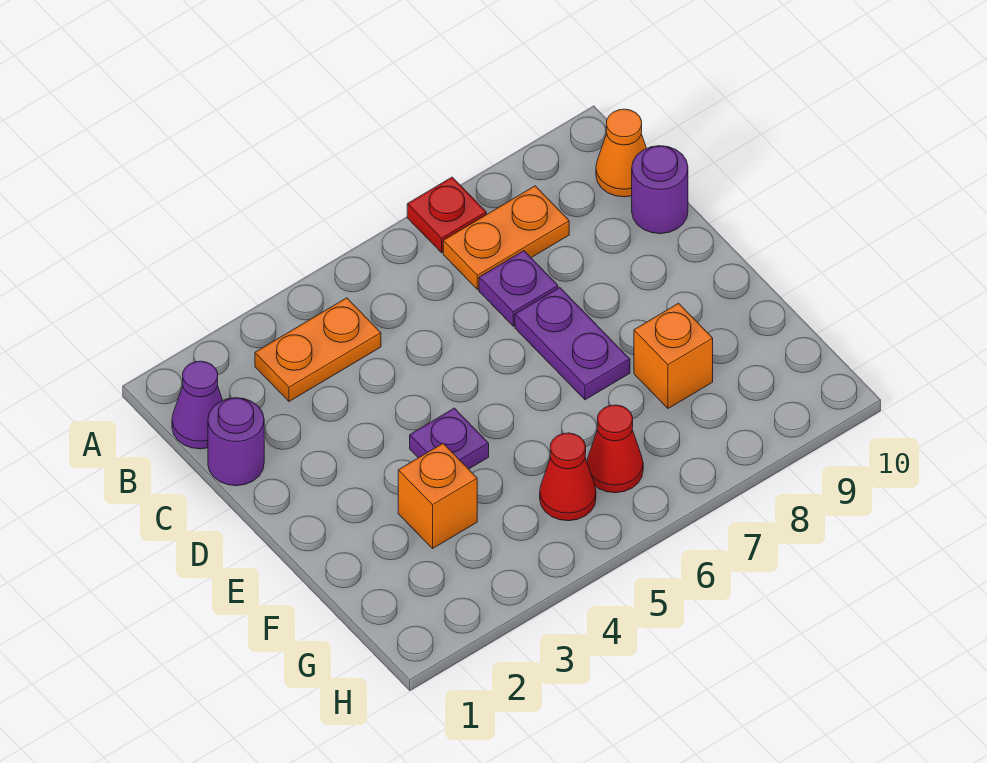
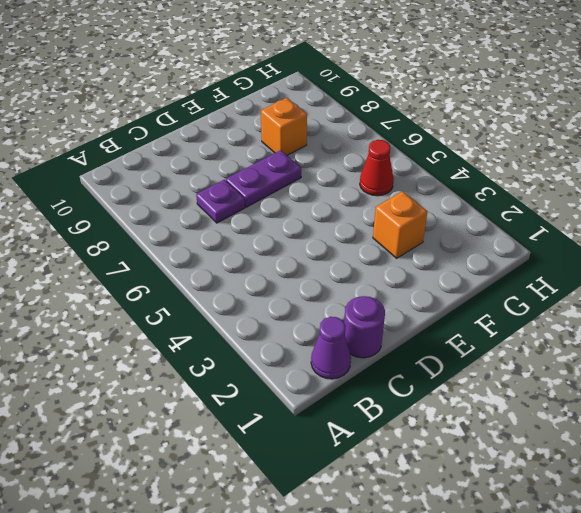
none -> red 1x1 plate [407,177,486,253]
none -> orange 1x2 plate [255,298,381,401]
none -> orange 1x2 plate [443,186,569,289]

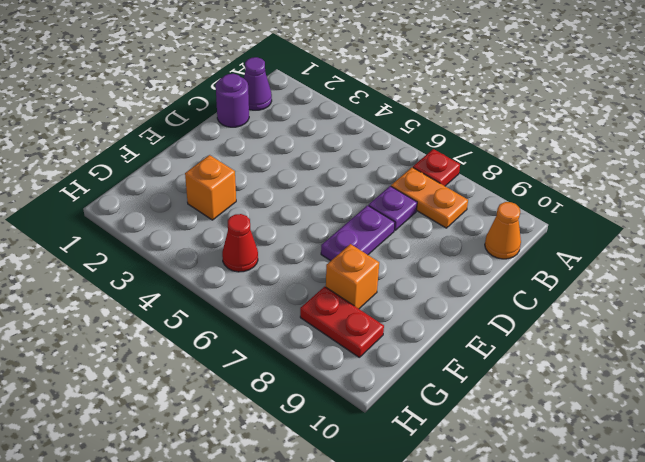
red 1x2 plate [300,287,384,357] -> none
none -> orange 1x2 plate [255,298,381,401]
none -> purple 1x1 round brick [632,146,688,234]
none -> purple 1x1 plate [410,408,489,469]

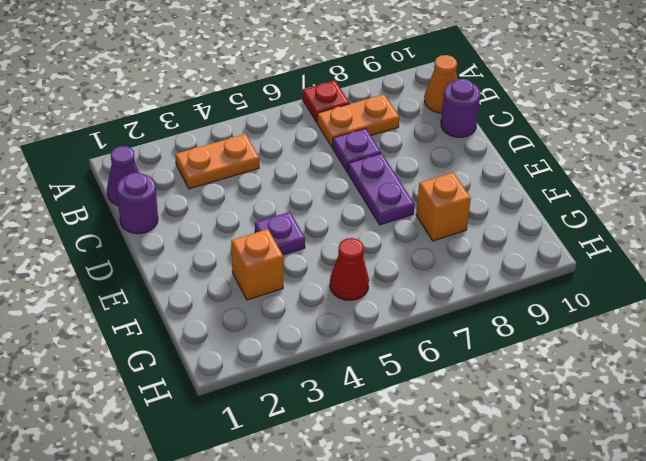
none -> red 1x1 cone [587,405,643,493]

